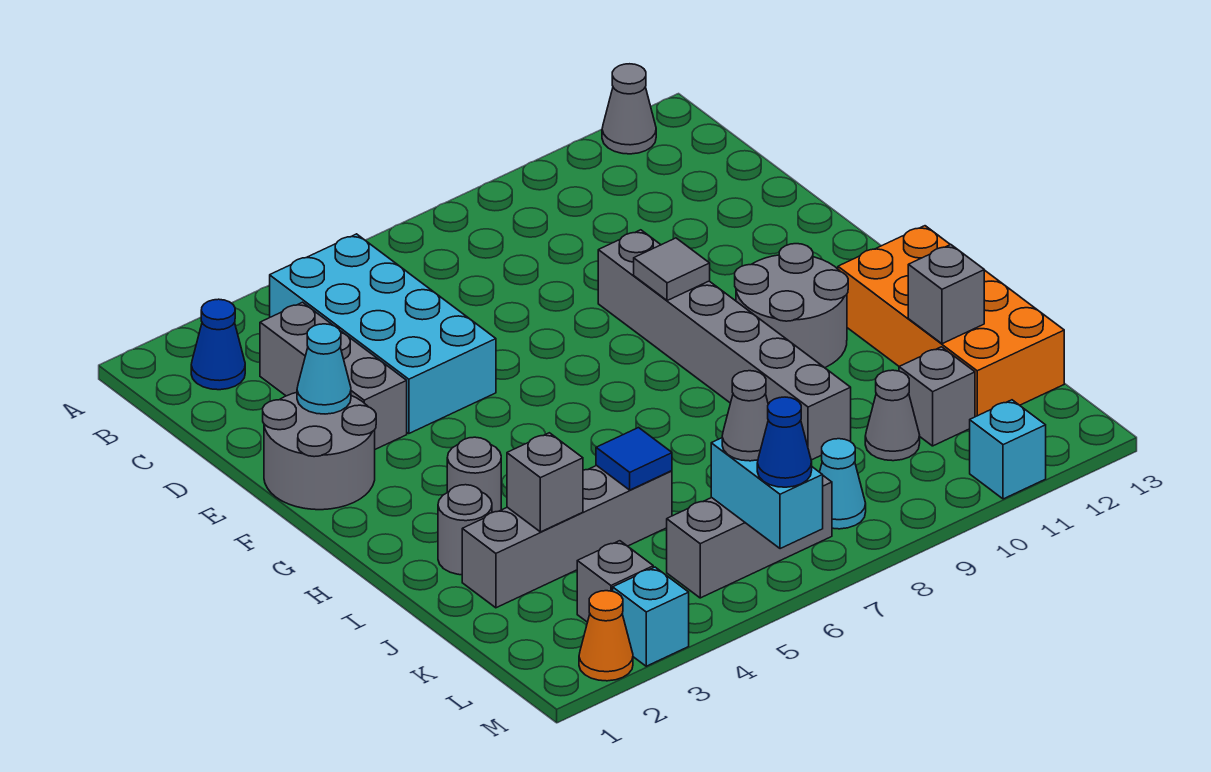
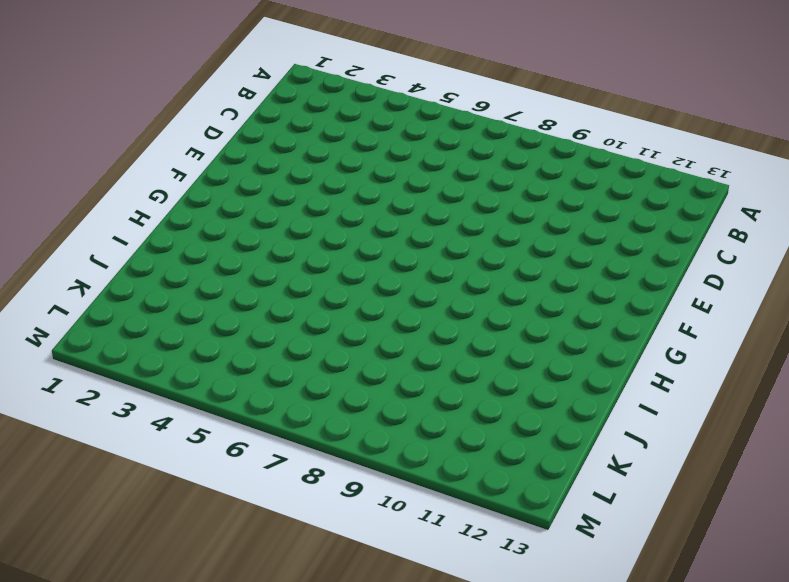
none -> grey 1x1 cone [602,64,656,154]
none -> blue 1x1 cone [191,299,245,390]
none -> cyan 2x4 brick [270,234,496,434]

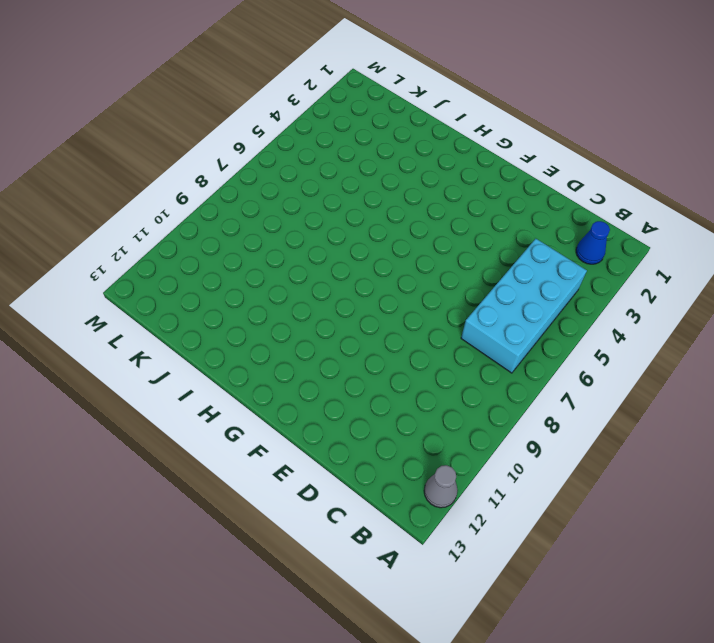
cyan 2x4 brick [461,239,587,373] -> cyan 2x4 brick turned to [270,234,496,434]
none -> grey 1x3 brick [260,302,407,449]
none -> grey 2x2 round brick [263,392,376,510]
none -> grey 1x6 brick [598,230,851,460]

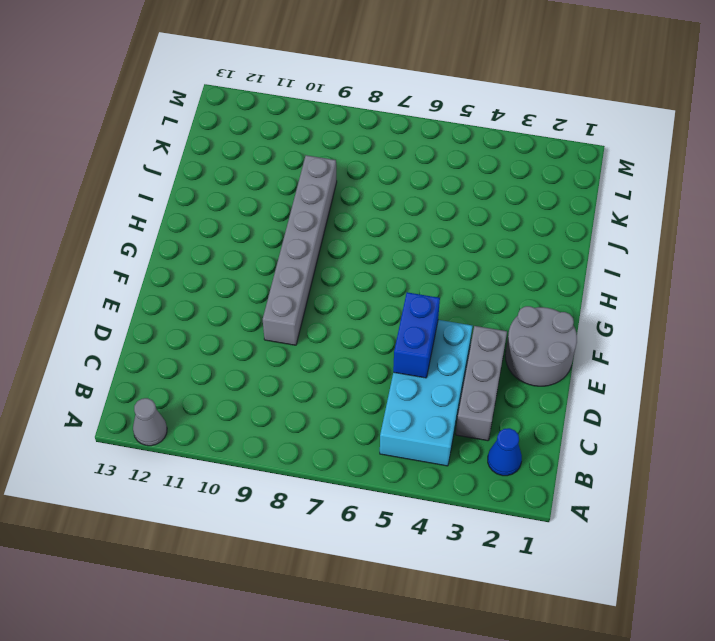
blue 1x2 brick [393,292,440,378] -> none
none -> grey 2x2 round brick [735,244,848,368]
none -> grey 1x1 round brick [447,437,501,513]
none -> orange 2x4 brick [838,226,1064,417]

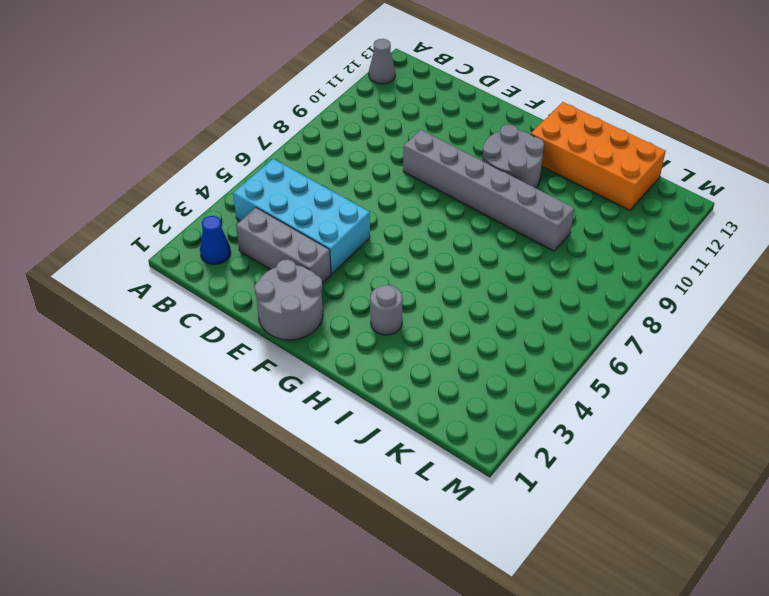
none -> grey 1x1 round brick [438,485,492,575]
none -> grey 1x4 brick [462,465,672,608]
none -> grey 1x1 cone [865,370,920,461]

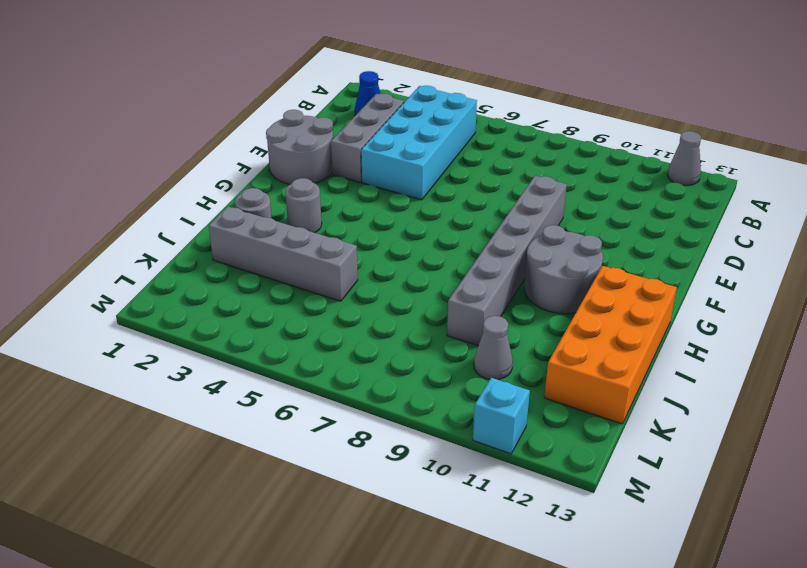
none -> grey 1x1 brick [899,347,975,446]
none -> grey 1x1 brick [577,541,653,622]
none -> grey 1x3 brick [667,476,832,598]

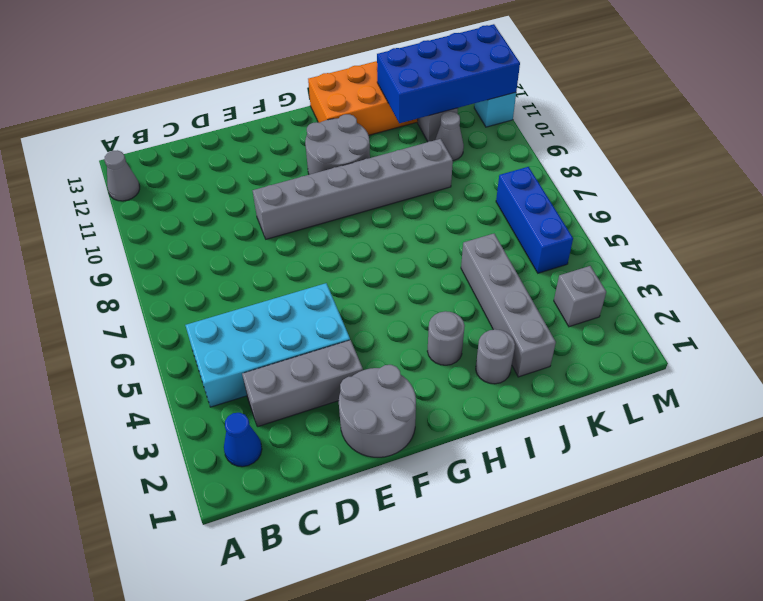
blue 2x4 brick [377,24,520,123] -> grey 1x1 brick [908,245,984,344]
blue 1x3 brick [496,167,573,273] -> grey 1x3 brick [667,476,832,598]
none -> cyan 1x1 cone [820,439,866,529]
none -> orange 1x1 cone [579,591,633,681]
none -> cyan 1x1 brick [613,567,689,666]

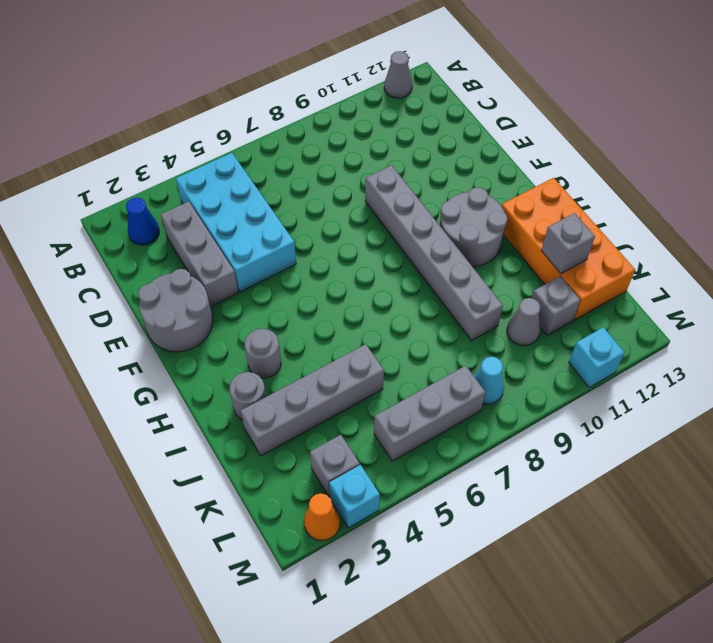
none -> cyan 1x1 cone [297,324,351,414]
none -> grey 1x1 tile [634,238,710,301]
none -> grey 1x1 brick [507,433,583,532]

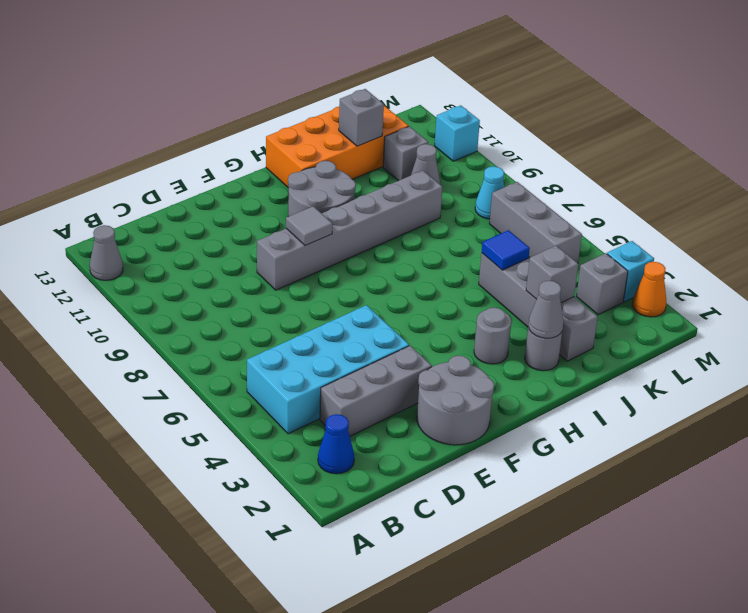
grey 1x1 cone [528,281,564,338] -> grey 1x1 cone moved to [722,371,768,461]
none -> cyan 1x1 cone [297,324,351,414]
none -> cyan 1x2 brick [711,438,823,549]
none -> blue 1x1 cone [757,397,812,487]

